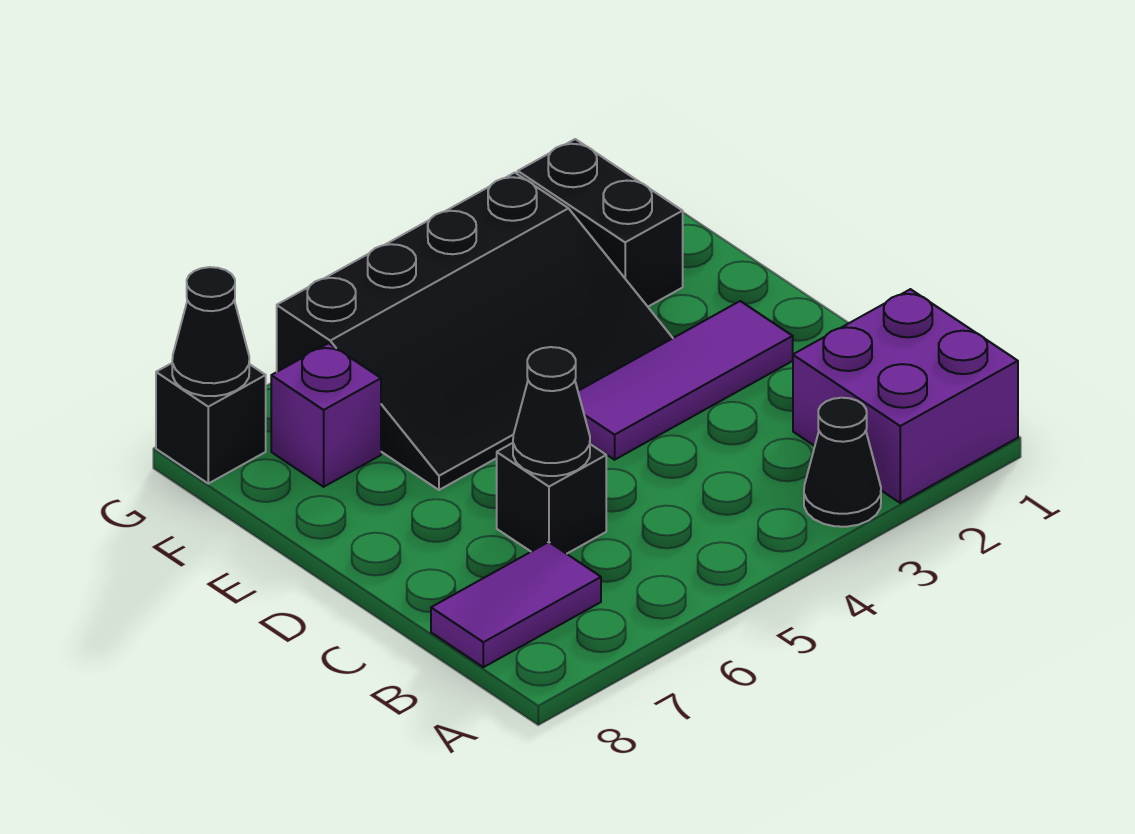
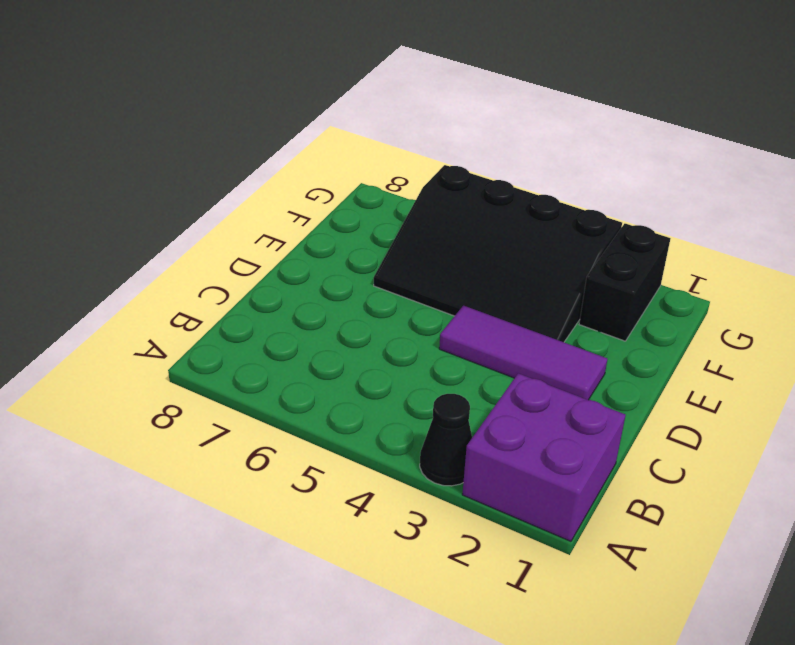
none -> purple 1x2 tile [431,542,601,667]
none -> black 1x1 brick [497,443,606,554]

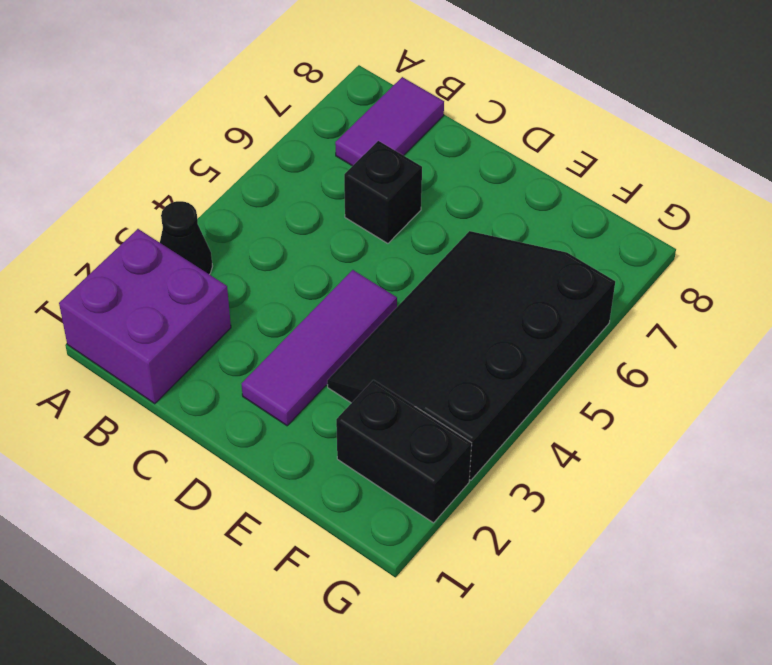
none -> purple 1x1 brick [271,343,381,487]
none -> black 1x1 brick [156,363,266,484]

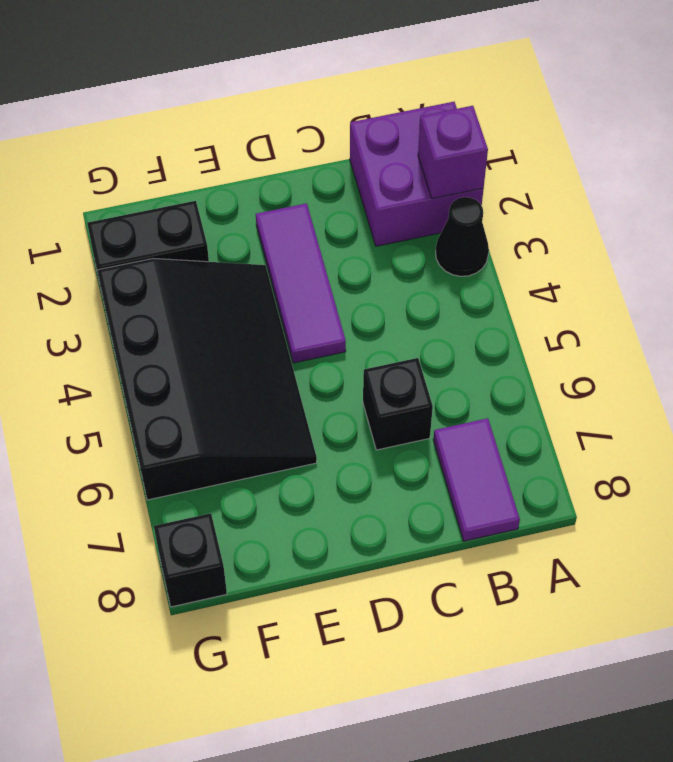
purple 1x1 brick [418,106,488,199] -> purple 1x1 brick moved to [271,343,381,487]
none -> black 1x1 cone [513,347,590,476]
none -> black 1x1 cone [172,267,249,396]

